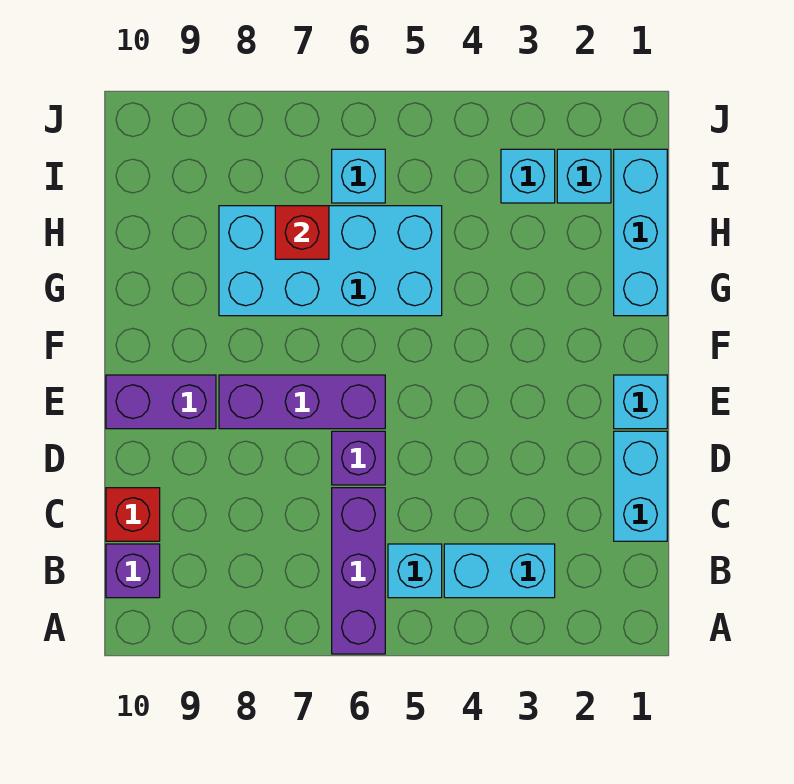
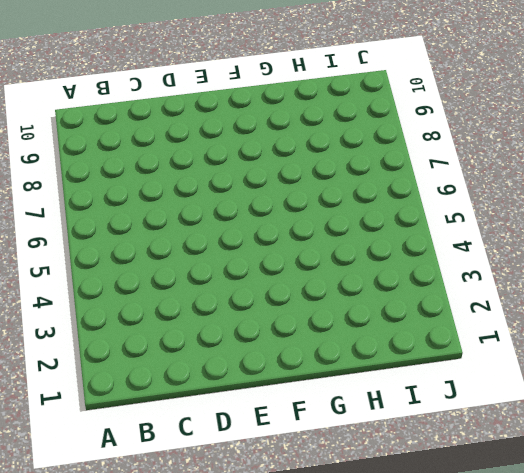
none -> purple 1x3 brick [332,488,385,654]
none -> cyan 1x2 brick [444,544,555,598]
none -> cyan 1x1 brick [388,544,442,598]

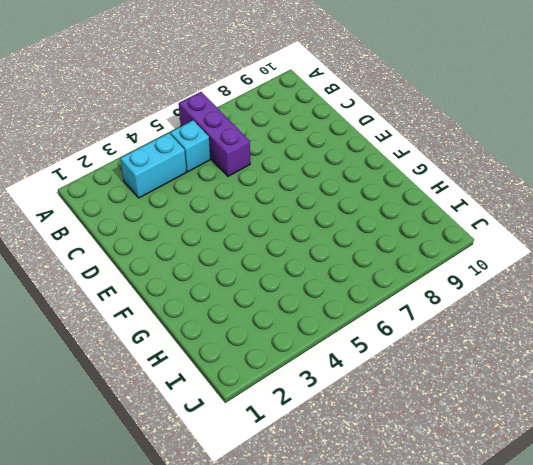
none -> purple 1x1 brick [106,544,160,598]
none -> cyan 1x2 brick [614,431,667,541]
none -> red 1x1 brick [106,488,160,541]

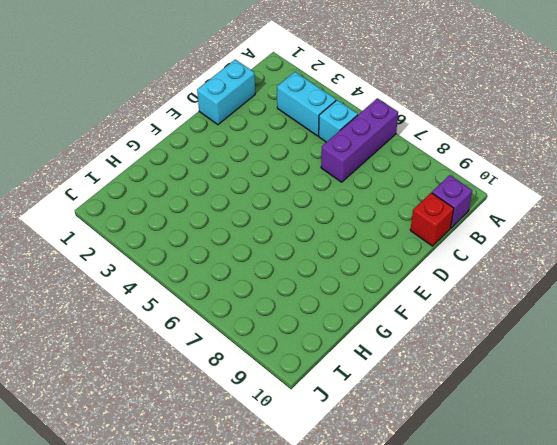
none -> purple 1x1 brick [332,431,385,485]
none -> cyan 1x1 brick [614,375,667,429]
none -> purple 1x3 brick [219,375,385,429]

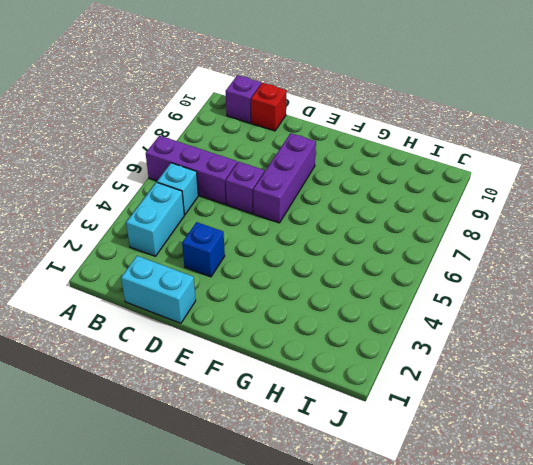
blue 1x1 brick [182,222,225,277] -> none
none -> cyan 1x1 brick [614,375,667,429]
none -> purple 1x2 brick [106,375,216,429]
none -> cyan 1x3 brick [614,149,667,316]

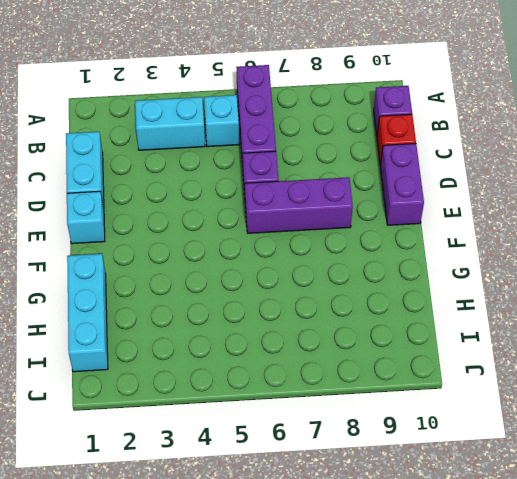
purple 1x2 brick [380,144,424,225] -> purple 1x2 brick turned to [106,375,216,429]
none -> cyan 2x4 brick [219,206,442,316]
none -> cyan 1x1 brick [557,149,611,203]
none -> cyan 1x1 brick [501,149,555,203]

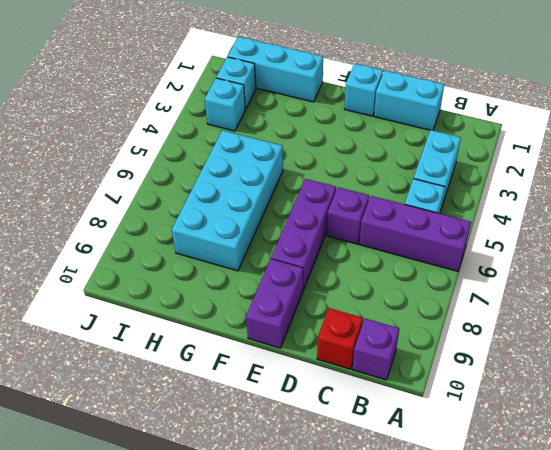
none -> cyan 1x1 brick [332,149,385,203]
none -> red 1x1 brick [275,206,329,259]

